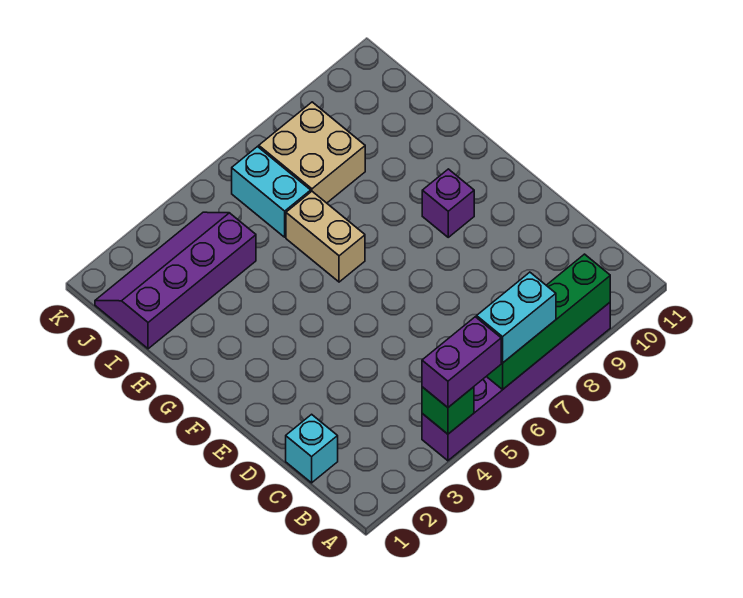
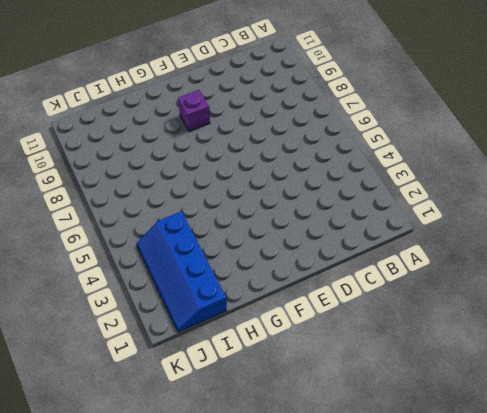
blue 2x4 slope [136,211,227,332] -> purple 2x4 slope [95,212,256,349]
none -> purple 1x6 brick [422,303,610,461]
none -> cyan 1x1 brick [286,414,338,483]

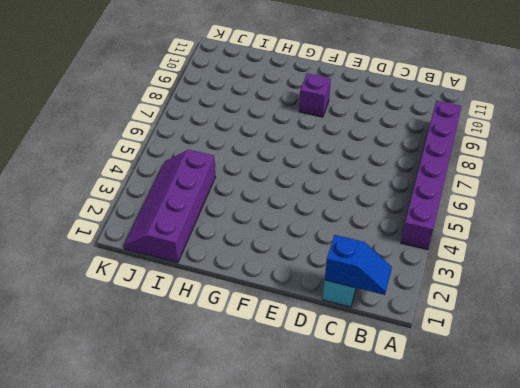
blue 1x2 slope [325,235,392,295] -> none
none -> tan 1x2 brick [286,192,365,282]
none -> cyan 1x2 brick [232,147,311,237]

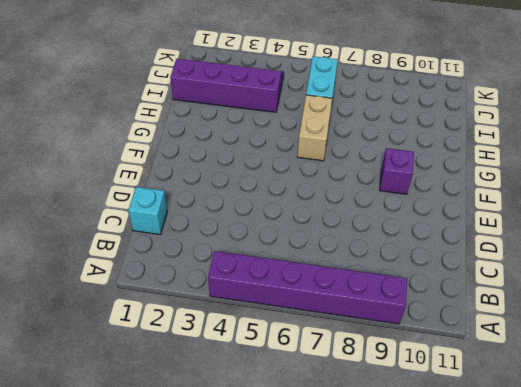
none -> tan 2x2 brick [259,102,365,203]
none -> green 1x1 brick [422,387,474,434]

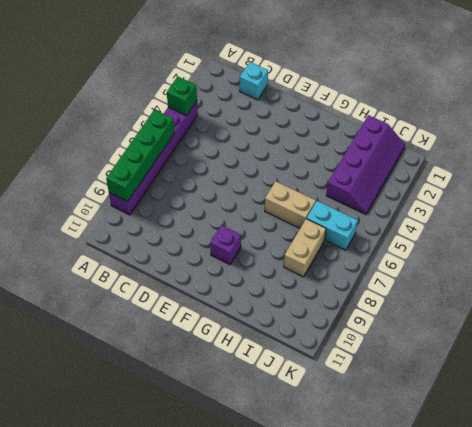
tan 1x2 brick [284,219,326,277] -> tan 2x2 brick [259,102,365,203]
none -> purple 1x2 brick [422,317,501,407]
none -> cyan 1x2 brick [477,272,556,363]

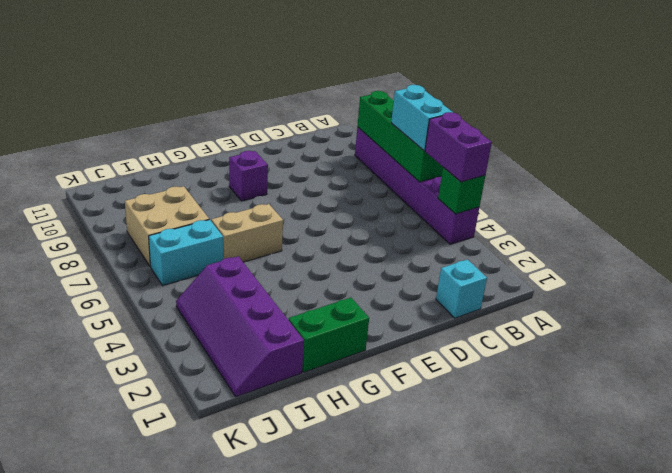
green 1x2 brick [289,298,369,372] -> none

